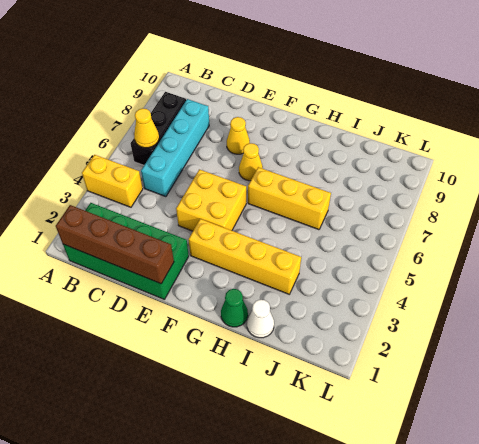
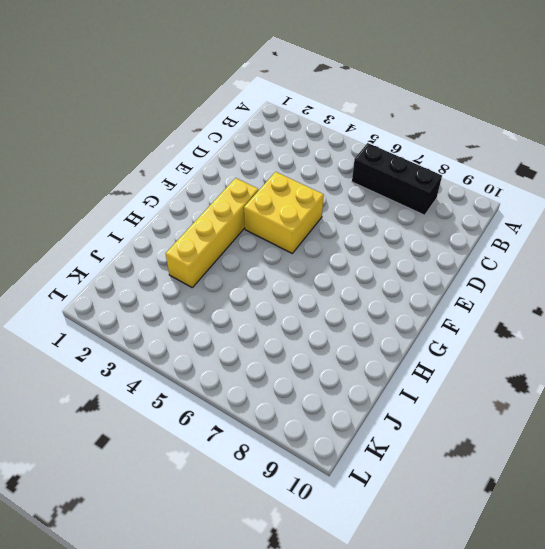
none -> yellow 1x2 brick [82,155,143,207]
none -> green 2x4 brick [63,203,189,299]
none -> cyan 1x4 brick [141,99,209,197]

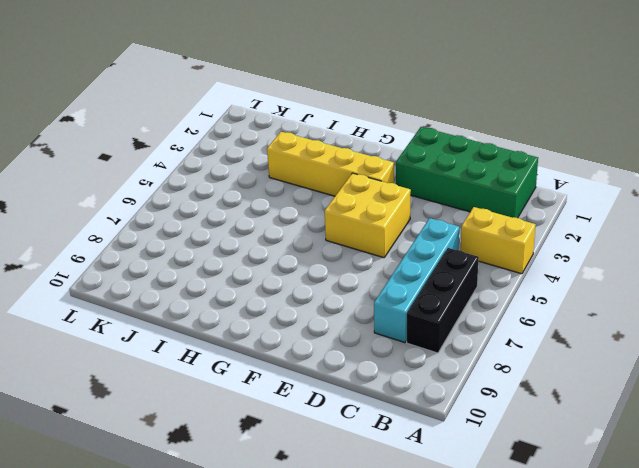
none -> yellow 1x1 cone [227,117,250,154]
none -> yellow 1x1 cone [239,143,263,181]
none -> yellow 1x3 brick [248,167,331,230]

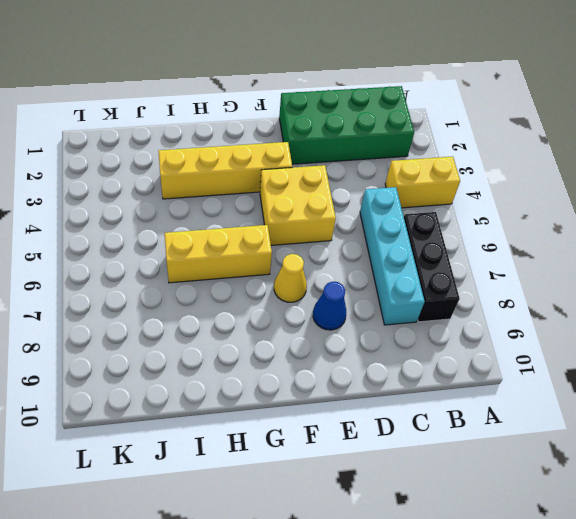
blue 1x1 cone [313,282,346,330] -> yellow 1x1 cone [227,117,250,154]
none -> green 1x1 cone [221,289,248,327]
none -> white 1x1 cone [247,300,274,338]
none -> brown 1x4 brick [56,205,174,284]

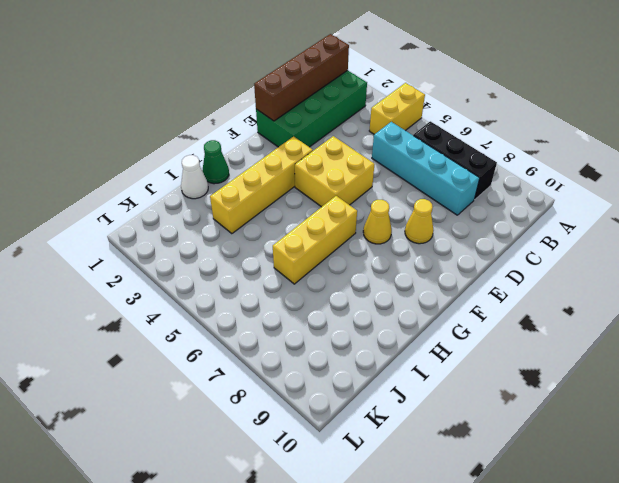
none -> yellow 1x1 cone [134,108,159,148]

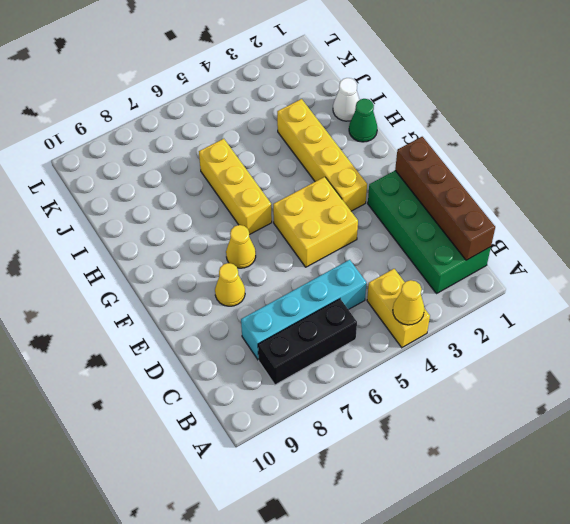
yellow 1x1 cone [393,280,424,325] -> yellow 1x1 cone moved to [134,108,159,148]

